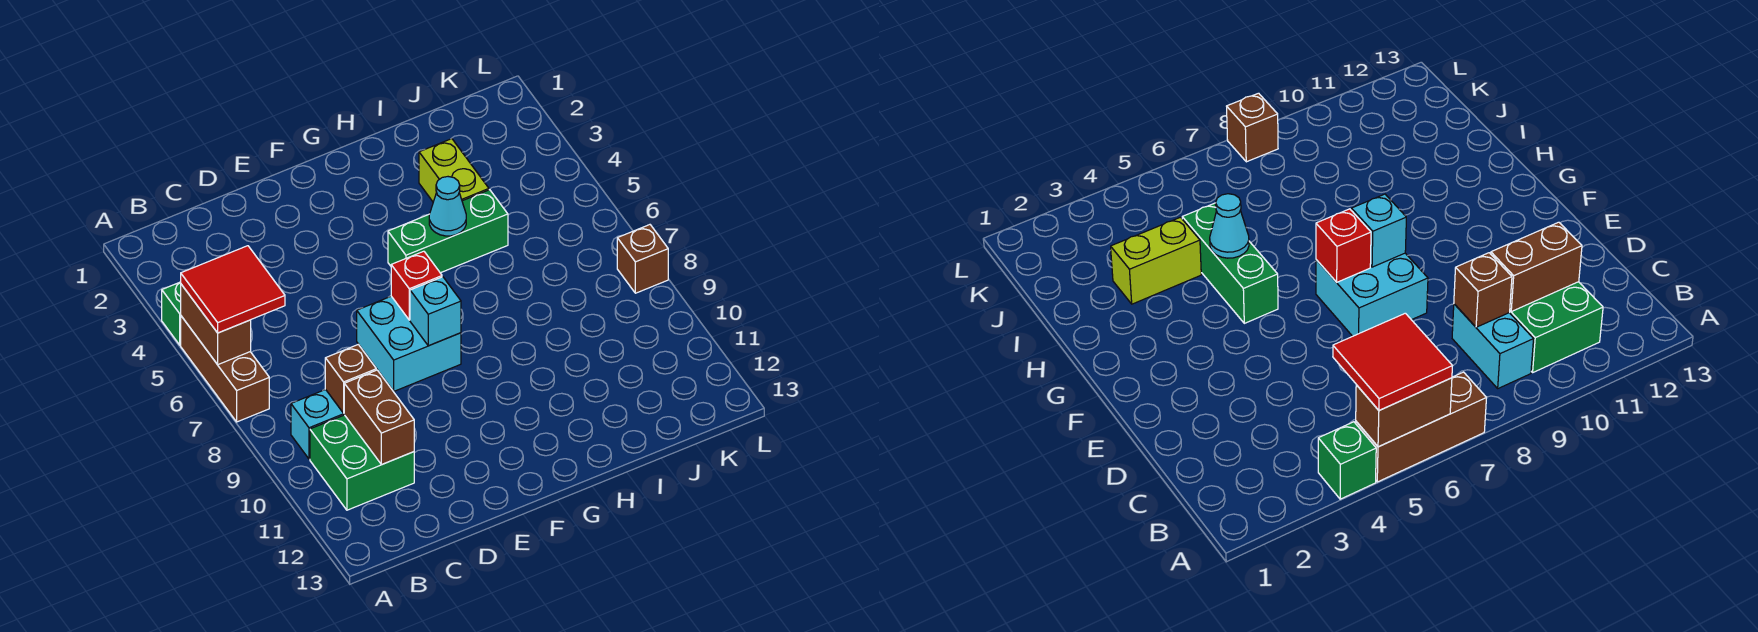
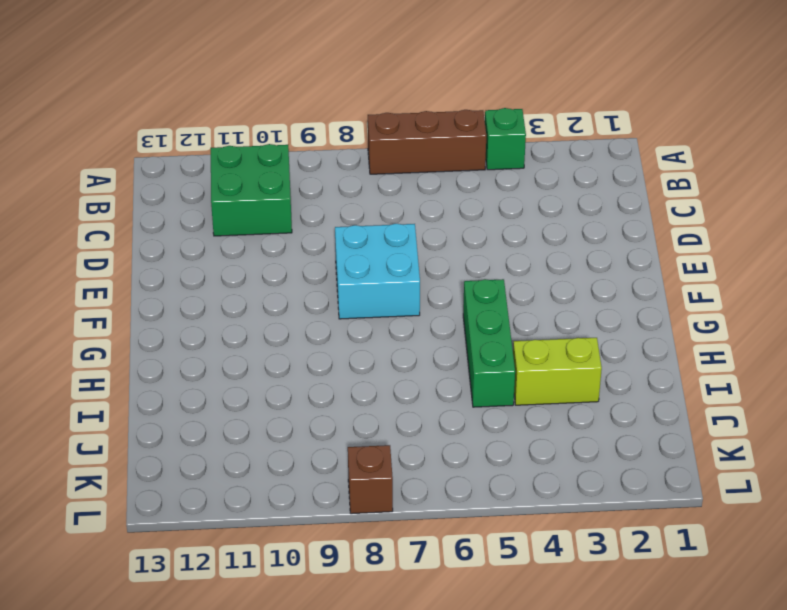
none -> cyan 1x2 brick [291,389,344,459]
none -> brown 1x2 brick [181,284,251,365]
none -> brown 1x1 brick [325,345,376,413]

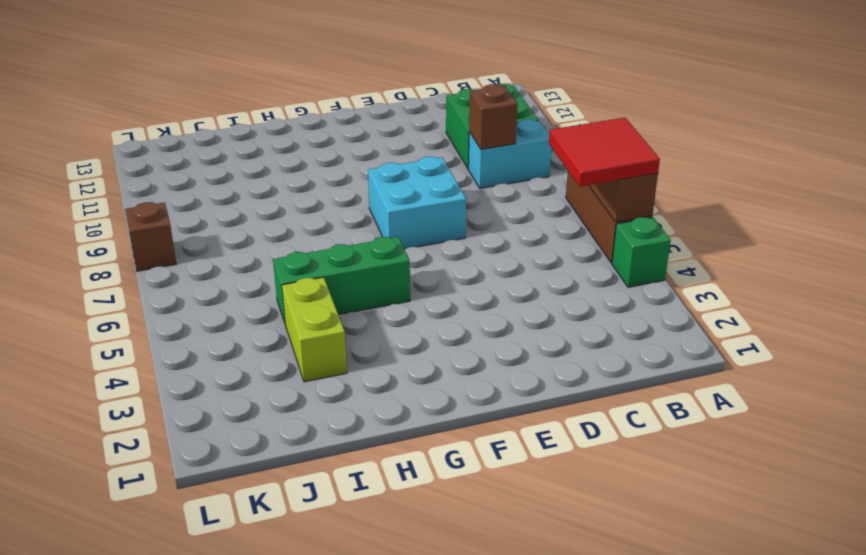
none -> brown 1x2 brick [344,370,414,464]
none -> red 1x1 brick [391,251,442,320]
none -> cyan 1x1 brick [410,277,461,346]

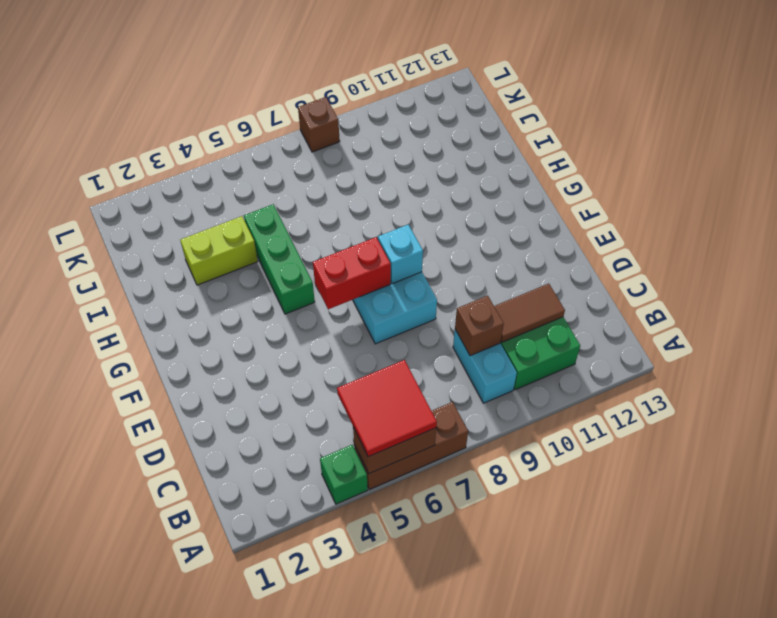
brown 1x2 tile [494,284,565,342] -> brown 1x2 brick [344,370,414,464]
red 1x2 brick [313,237,391,309] -> red 1x1 brick [391,251,442,320]
none -> cyan 1x1 cone [429,177,466,236]

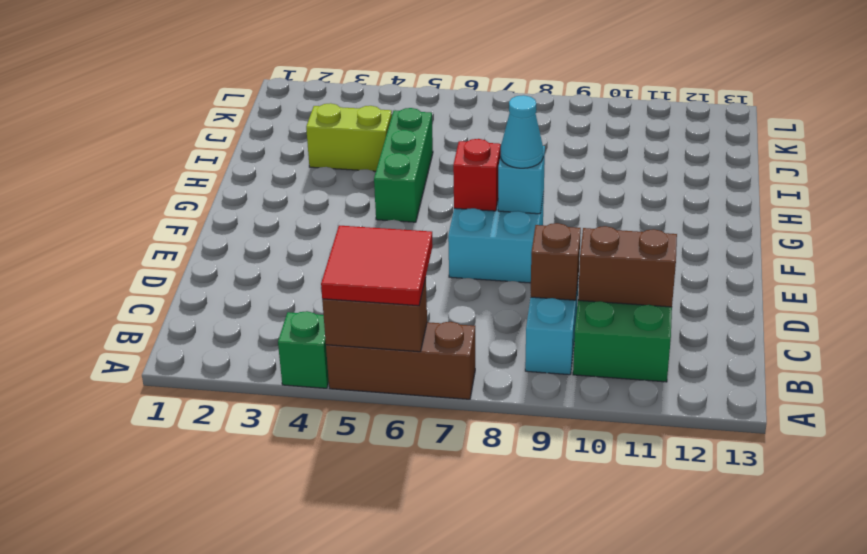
cyan 1x1 cone [501,95,543,168] -> cyan 1x1 cone moved to [429,177,466,236]
none -> brown 1x1 brick [617,225,668,293]

